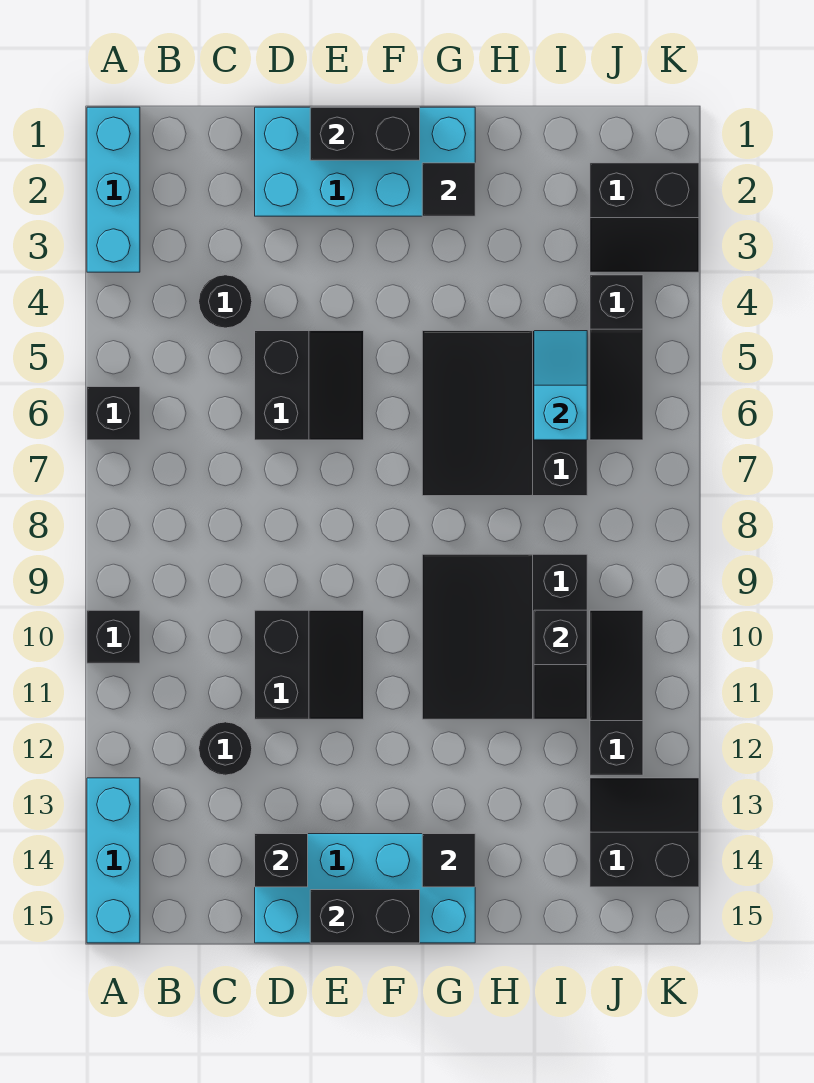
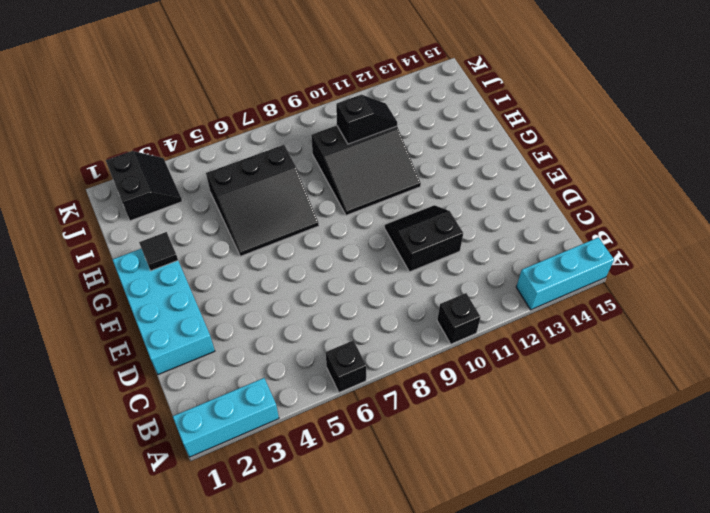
none -> black 1x1 round brick [199,275,252,328]
none -> black 1x1 round brick [199,722,252,775]
none -> black 2x2 slope [255,331,364,440]

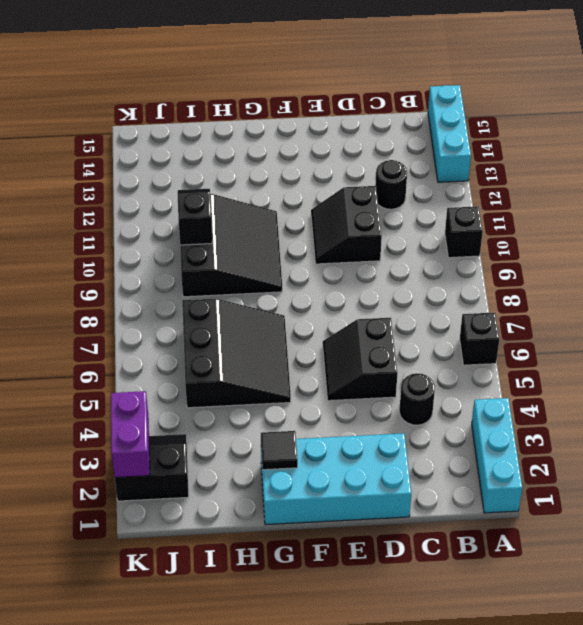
purple 1x2 brick [111,391,150,477] -> none
none -> cyan 2x4 brick [255,834,475,943]
none -> black 1x3 slope [590,275,643,440]
none -> black 1x3 slope [590,610,643,775]

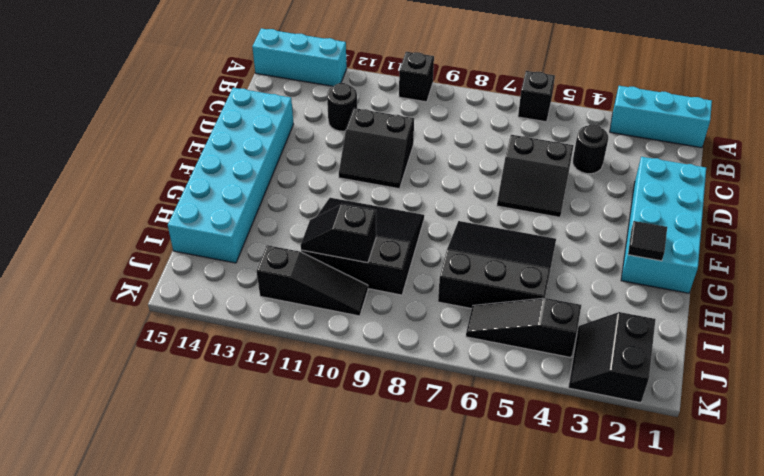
cyan 2x6 brick [168,88,293,263] -> cyan 2x4 brick [255,834,475,943]
none -> black 2x2 slope [590,778,699,887]
none -> black 1x1 brick [255,834,308,887]
none -> black 1x2 brick [310,107,420,160]

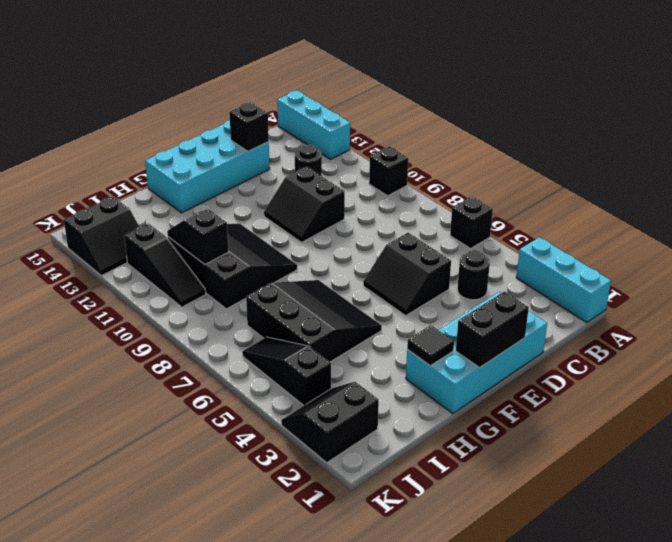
none -> black 1x2 brick [310,890,420,943]
none -> black 1x1 tile [422,834,475,887]
none -> cyan 1x2 slope [534,331,587,440]

